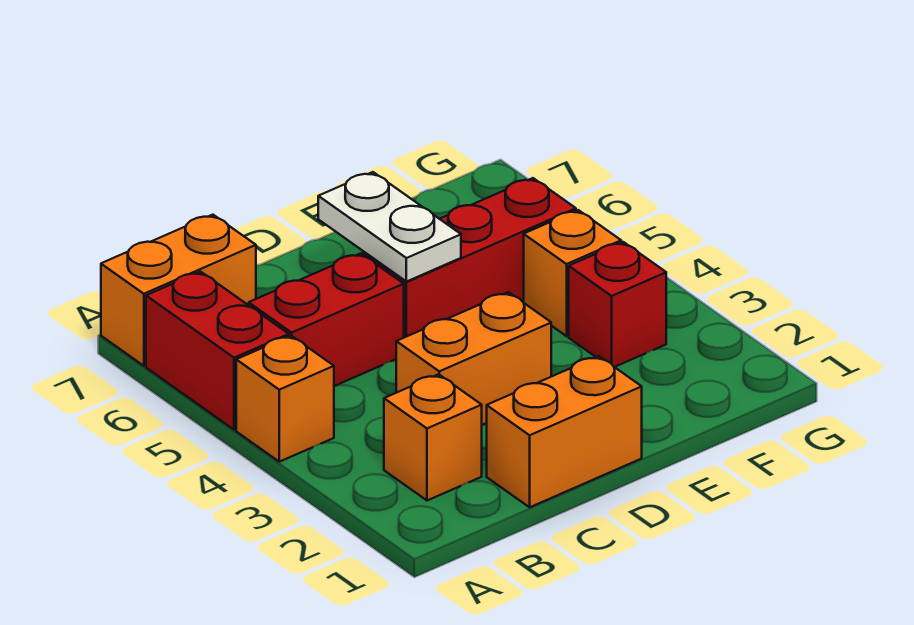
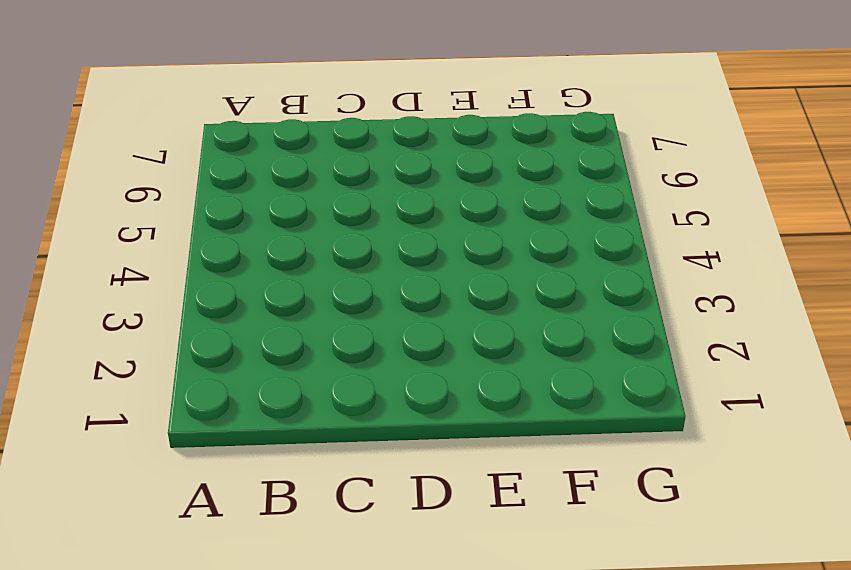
none -> orange 1x1 brick [236,336,334,462]
none -> red 1x2 brick [146,272,289,430]

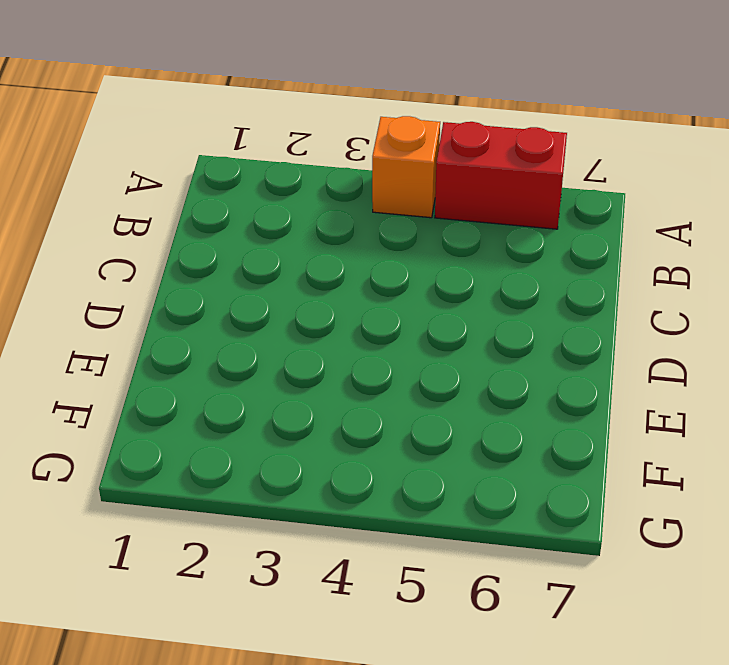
none -> orange 1x2 brick [101,215,256,366]
none -> orange 1x1 brick [384,374,482,500]

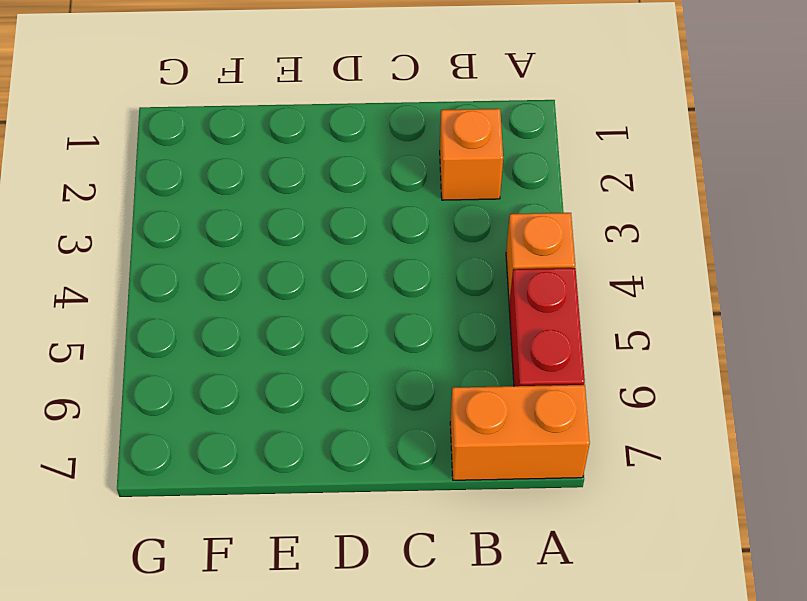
none -> red 1x2 brick [249,253,404,386]
none -> orange 1x2 brick [487,356,642,507]

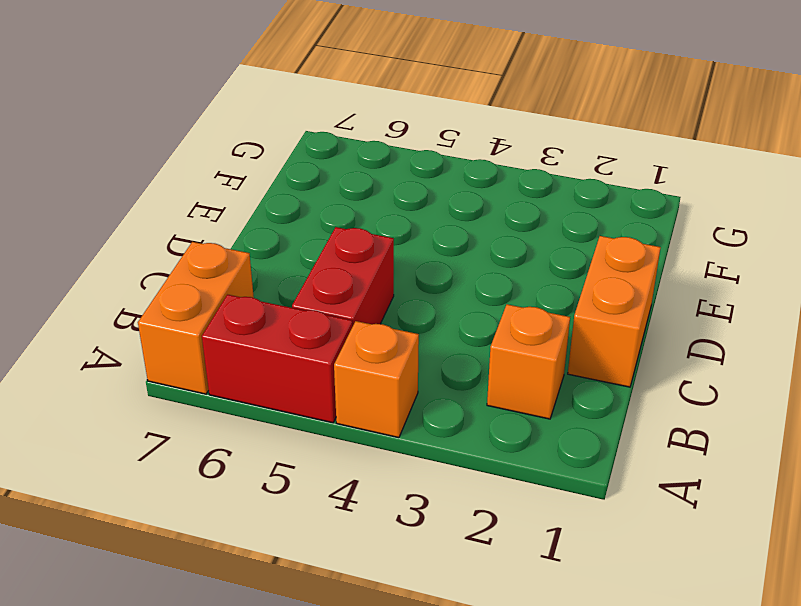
none -> orange 1x2 brick [396,292,551,425]
none -> red 1x3 brick [363,178,576,338]

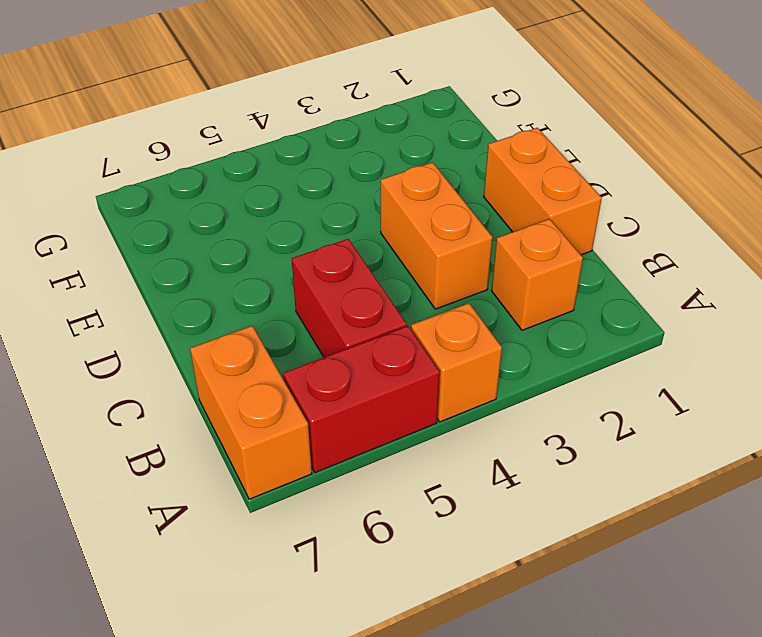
none -> red 1x3 brick [363,178,576,338]
none -> red 1x1 brick [569,242,666,367]

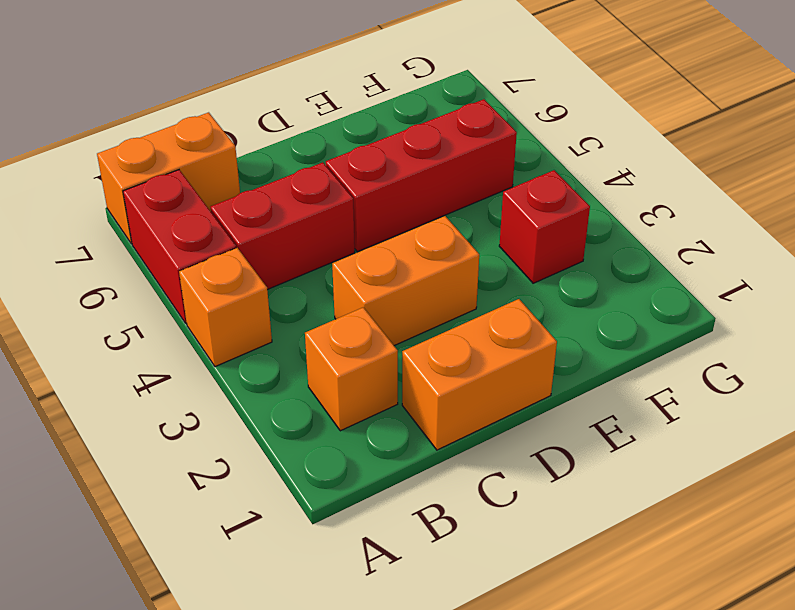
none -> orange 1x1 brick [524,210,621,336]
none -> white 1x2 plate [318,172,461,282]

